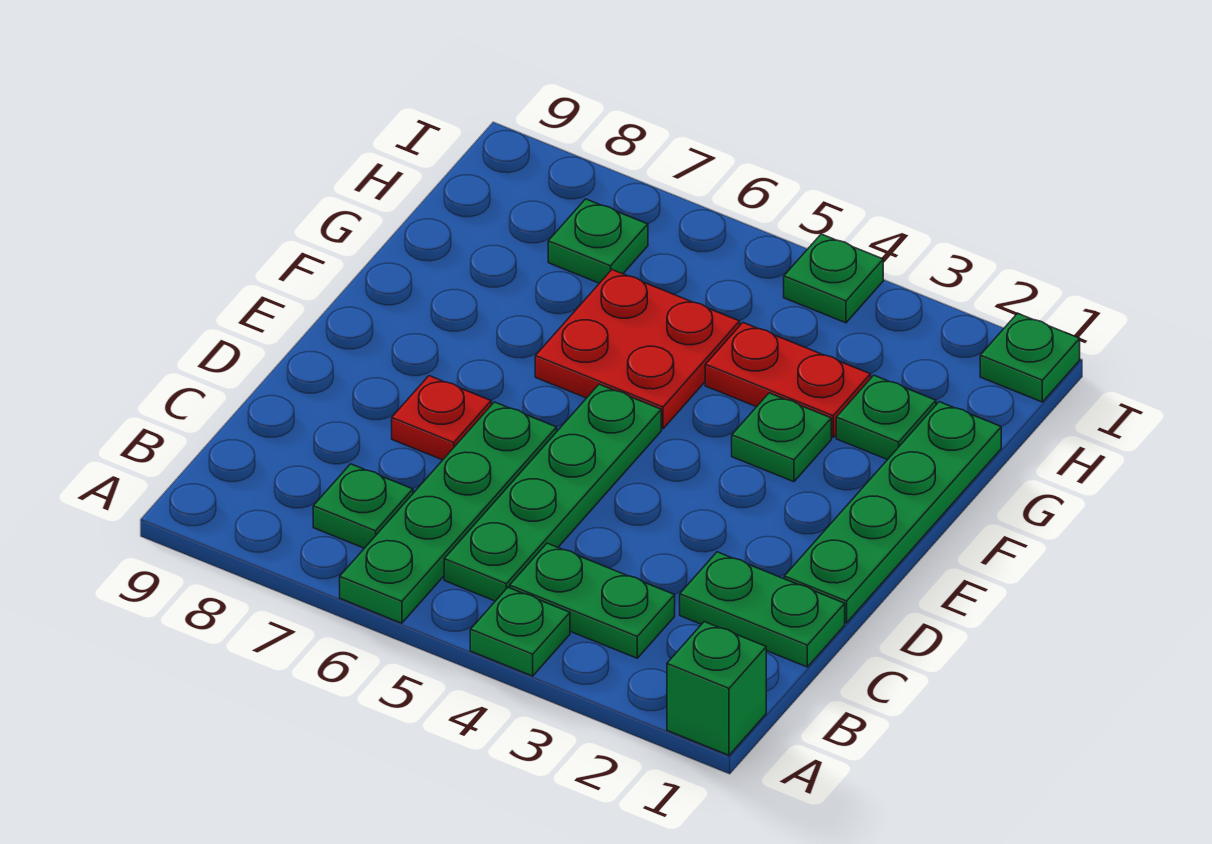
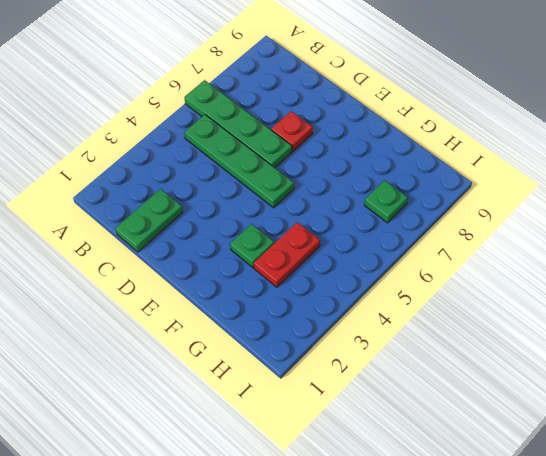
none -> green 1x1 brick [667,622,766,755]
none -> green 1x1 plate [470,588,570,676]
none -> green 1x2 plate [510,543,675,658]

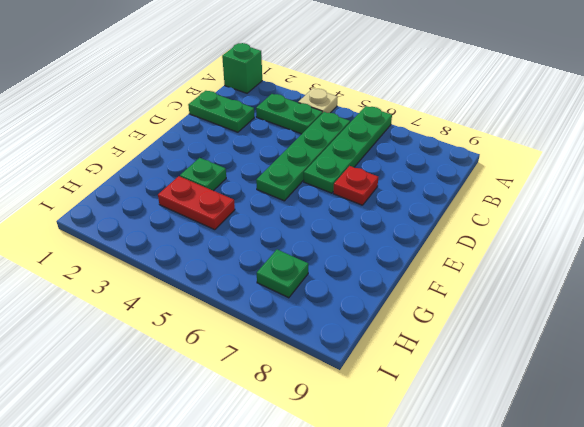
tan 1x1 plate [298,88,338,113] -> green 1x1 plate [470,588,570,676]
none -> green 1x1 plate [313,464,413,548]
none -> green 1x4 plate [784,402,1001,623]
none -> red 2x2 plate [535,270,740,429]

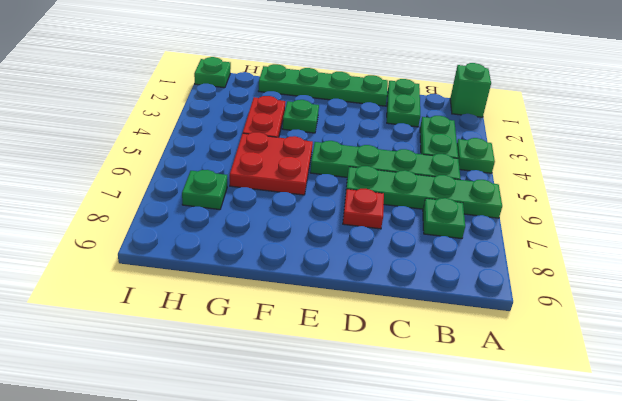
none -> green 1x1 plate [836,375,936,460]
none -> green 1x1 plate [784,234,883,323]

